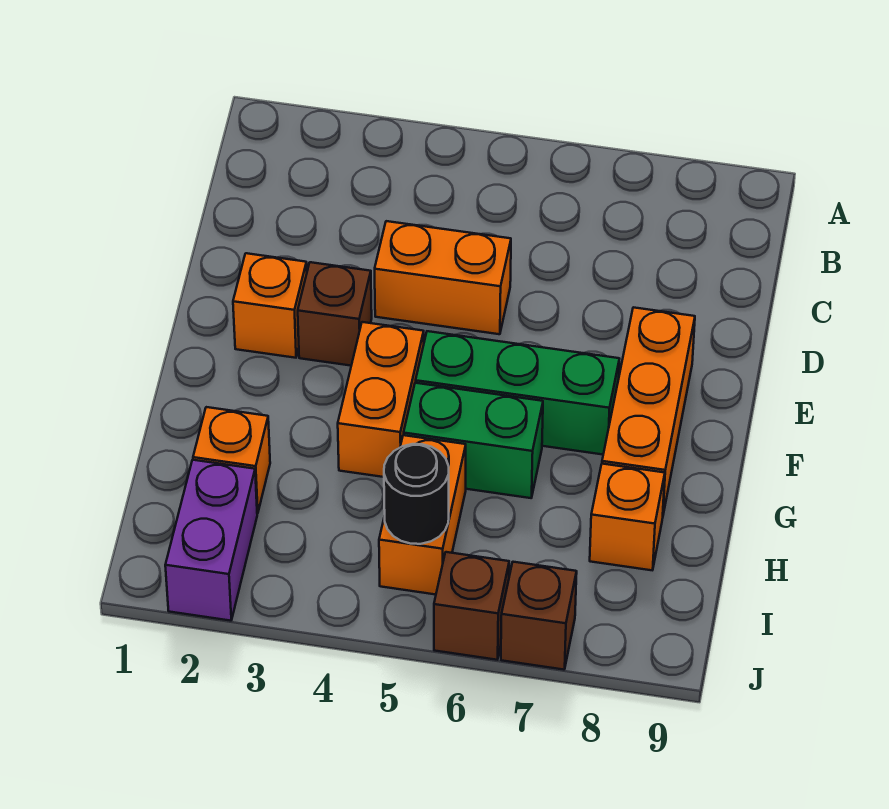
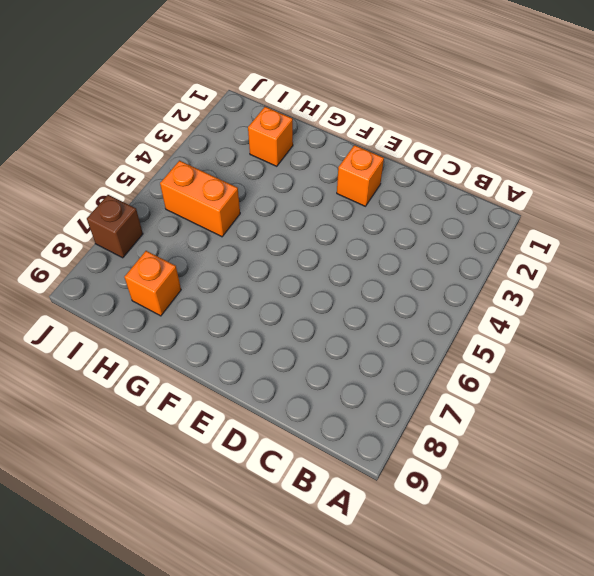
none -> orange 1x2 brick [375,221,511,334]
none -> brown 1x1 brick [298,262,372,366]
none -> orange 1x3 brick [602,307,695,514]

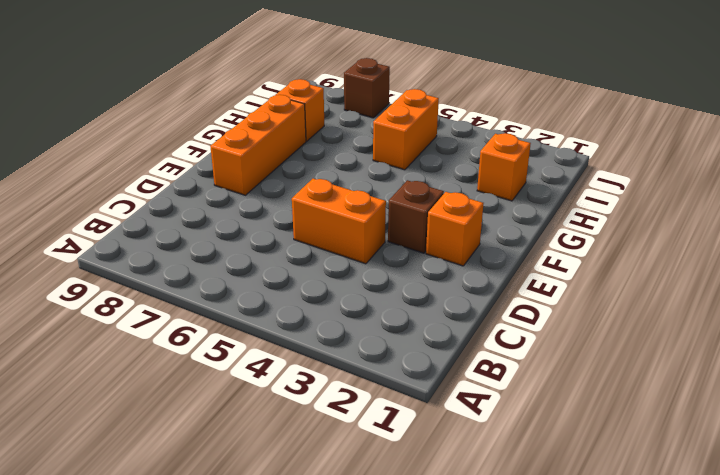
none -> orange 1x2 brick [338,322,424,477]
none -> green 1x3 brick [416,331,619,455]
none -> green 1x2 brick [404,383,543,498]

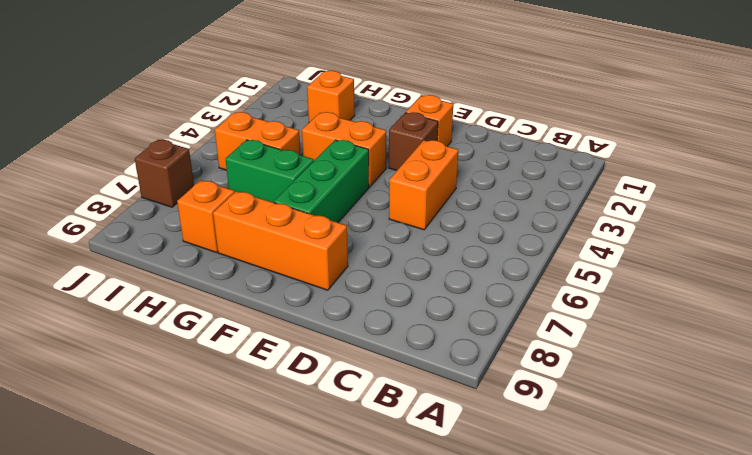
green 1x2 brick [226,140,314,202] -> green 1x2 brick turned to [404,383,543,498]
none -> purple 1x2 brick [165,460,257,621]
none -> brown 1x1 brick [434,552,509,660]
none -> black 1x1 round brick [384,444,449,544]

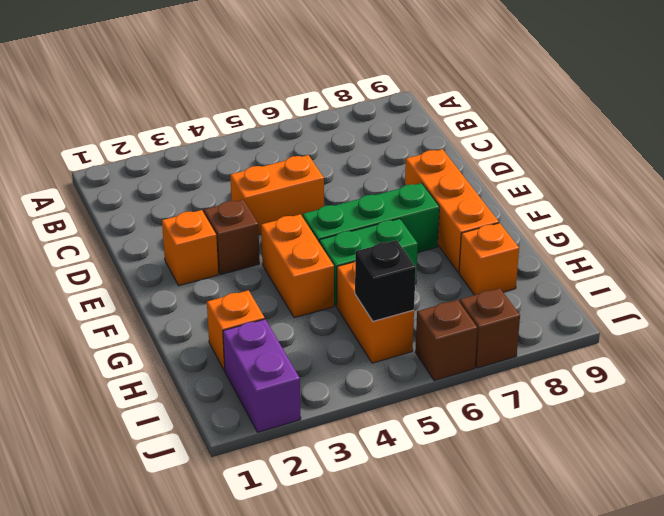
black 1x1 brick [355,240,416,321] -> black 1x1 round brick [384,444,449,544]

